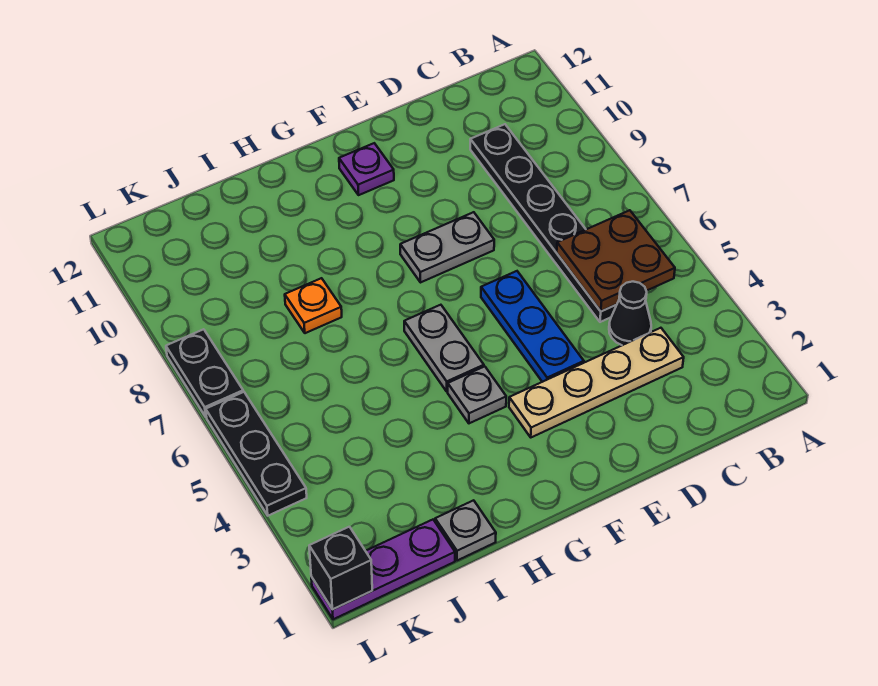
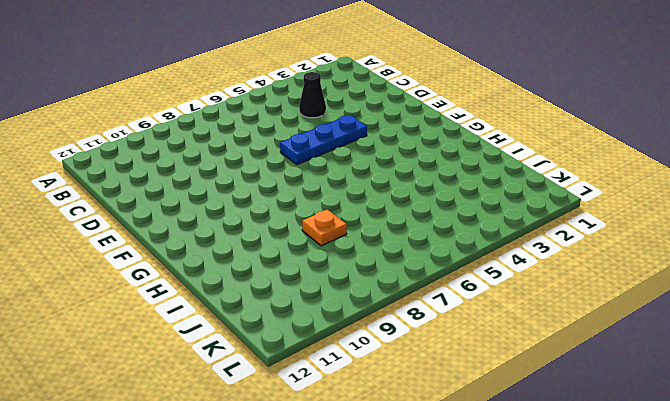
none -> tan 1x4 plate [509,328,684,437]
none -> black 1x6 plate [470,124,616,322]
none -> grey 1x2 plate [400,212,494,283]

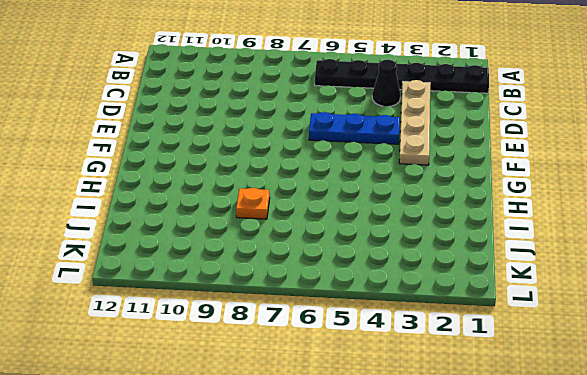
black 1x6 plate [315,59,489,93] -> black 1x6 plate moved to [470,124,616,322]
none -> grey 1x2 plate [400,212,494,283]
none -> purple 1x1 plate [339,143,394,195]
none -> grey 1x1 plate [448,366,506,423]

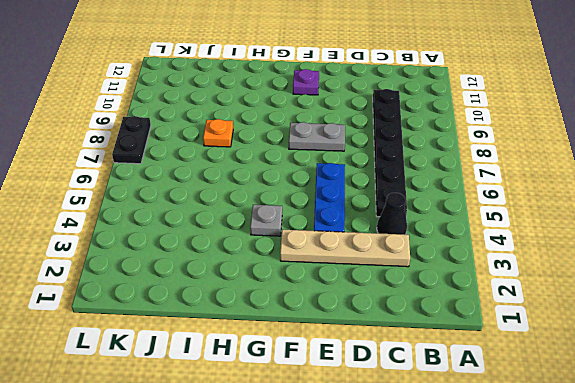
none -> grey 1x2 plate [404,305,484,391]
none -> grey 1x1 plate [435,500,496,561]
none -> purple 1x3 plate [311,520,455,619]

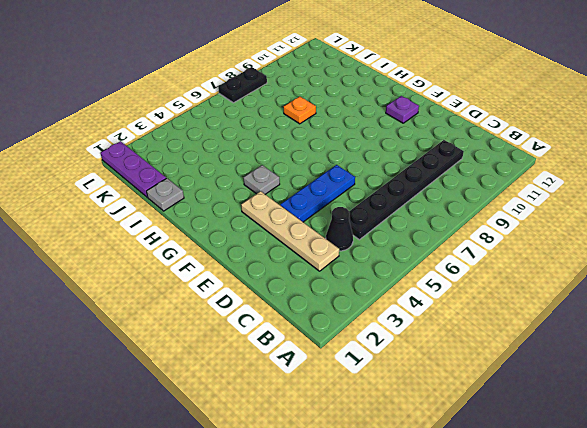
none -> grey 1x2 plate [400,212,494,283]
none -> grey 1x2 plate [404,305,484,391]
none -> black 1x3 plate [206,392,307,516]

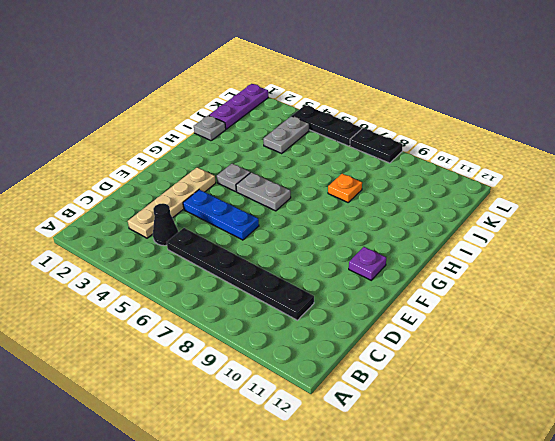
grey 1x2 plate [263,116,309,153] -> grey 1x2 plate moved to [400,212,494,283]
none -> brown 2x2 plate [557,210,675,311]
none -> black 1x1 brick [309,527,372,610]

